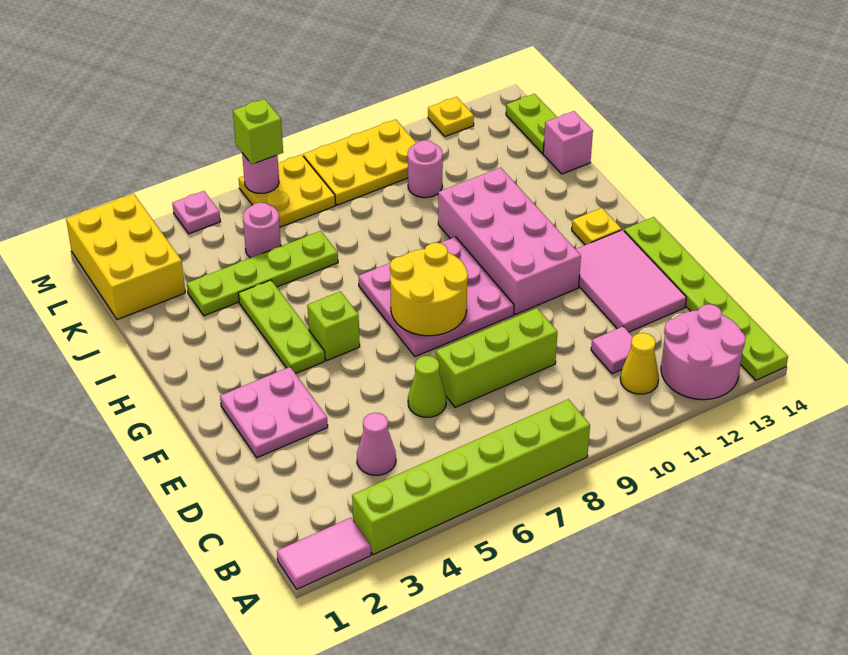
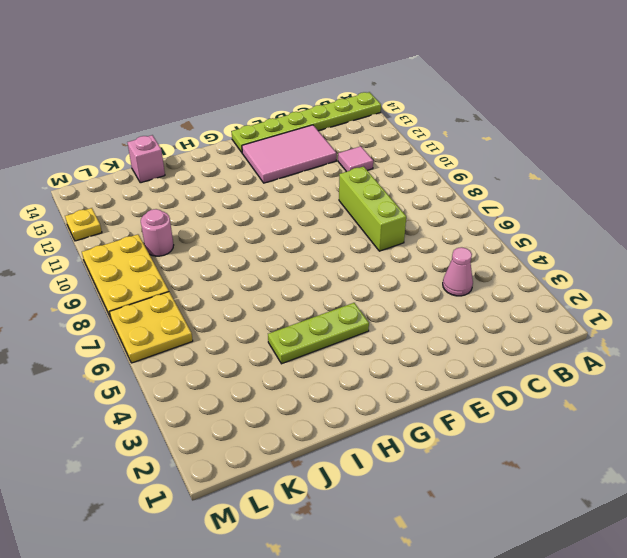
none -> pink 1x2 tile [277,518,371,589]
none -> lime 1x6 brick [352,399,590,555]
none -> pink 2x2 round brick [661,304,746,400]

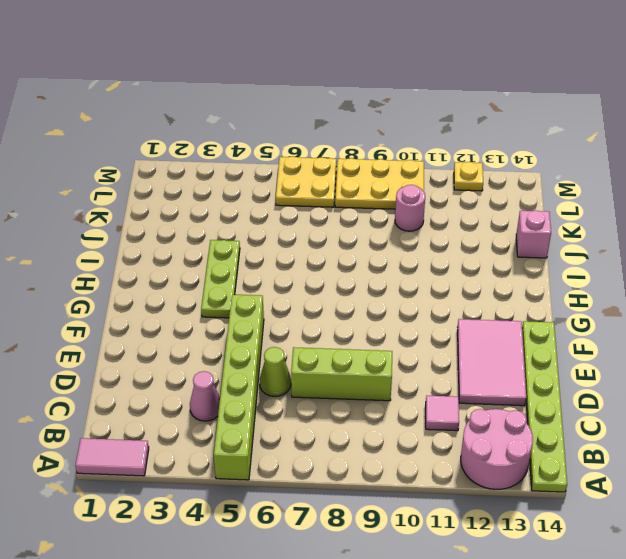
lime 1x6 brick [214,294,264,480] -> lime 1x6 brick turned to [352,399,590,555]
none -> yellow 1x1 cone [620,333,659,394]
none -> pink 2x2 plate [220,367,328,458]
none -> pink 3x3 plate [359,237,514,357]

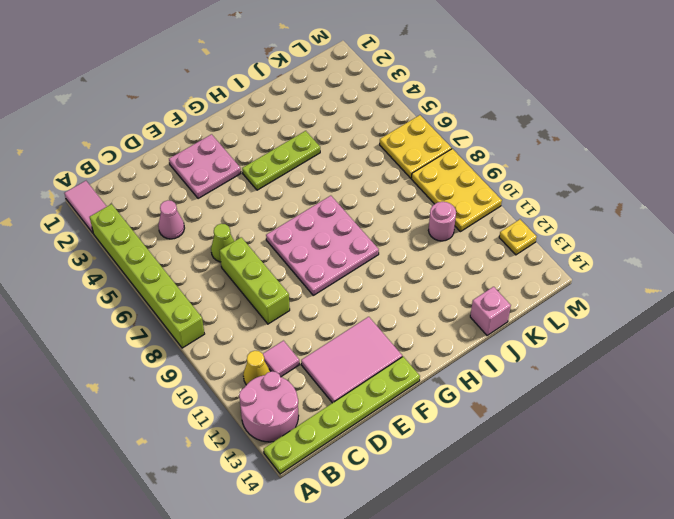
none -> pink 2x4 brick [438,168,581,314]
none -> lime 1x1 brick [307,292,360,361]
none -> yellow 1x1 plate [572,208,622,245]

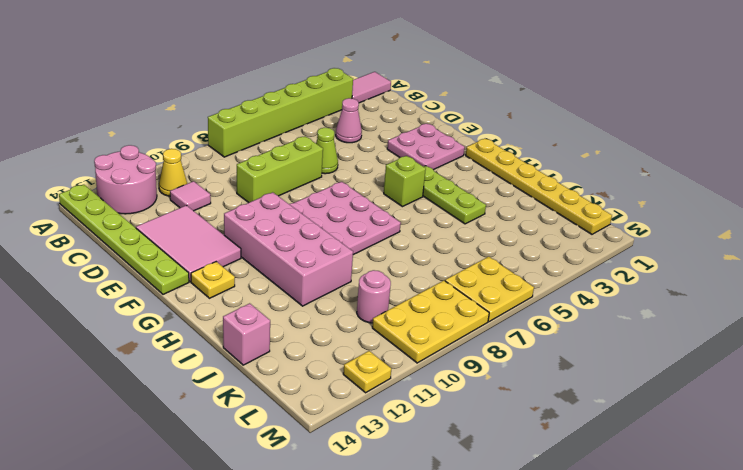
yellow 1x6 plate [466,139,612,234] -> yellow 2x3 brick [66,194,185,320]
none -> lime 1x4 plate [187,231,338,316]
none -> pink 1x1 round brick [243,203,281,258]
none -> lime 1x2 plate [506,94,557,154]

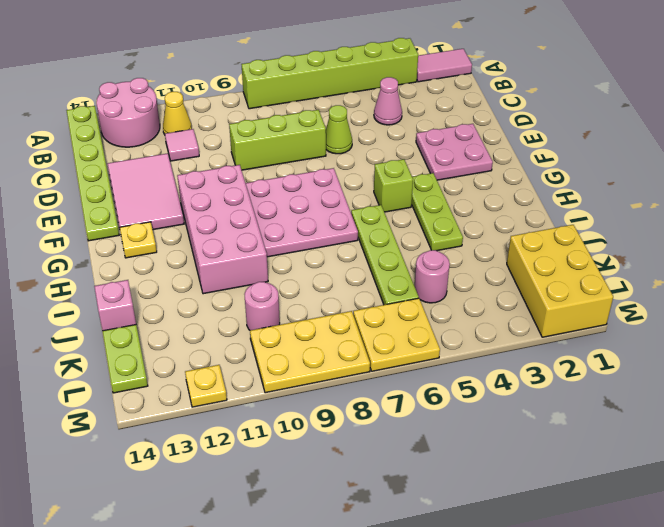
lime 1x4 plate [351,205,419,305] -> lime 1x4 plate turned to [187,231,338,316]
none -> pink 1x1 plate [172,191,220,234]
none -> yellow 2x2 round brick [390,243,468,336]
none -> pink 1x1 round brick [242,153,279,193]

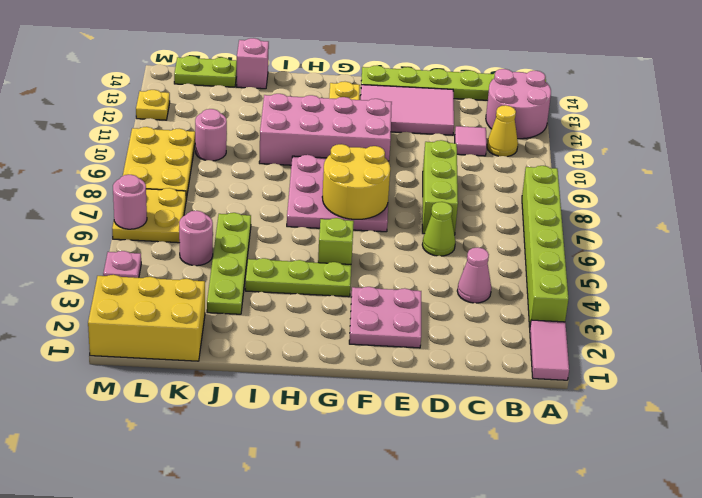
none -> lime 1x1 brick [233,99,283,164]

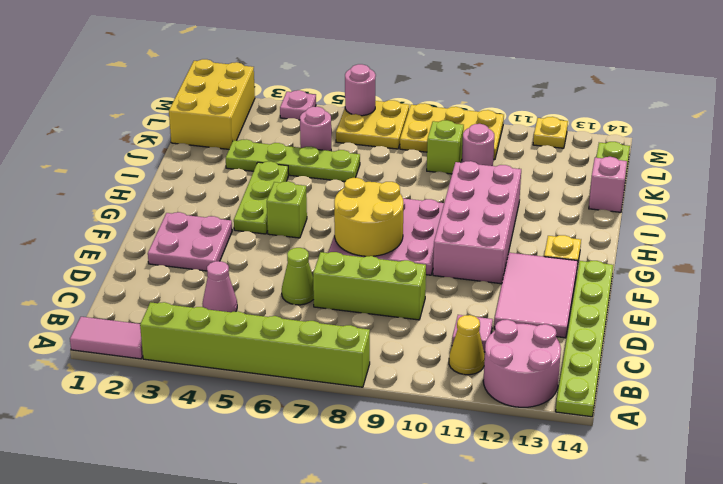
lime 1x1 brick [427,120,464,174] -> lime 1x1 brick moved to [233,99,283,164]

